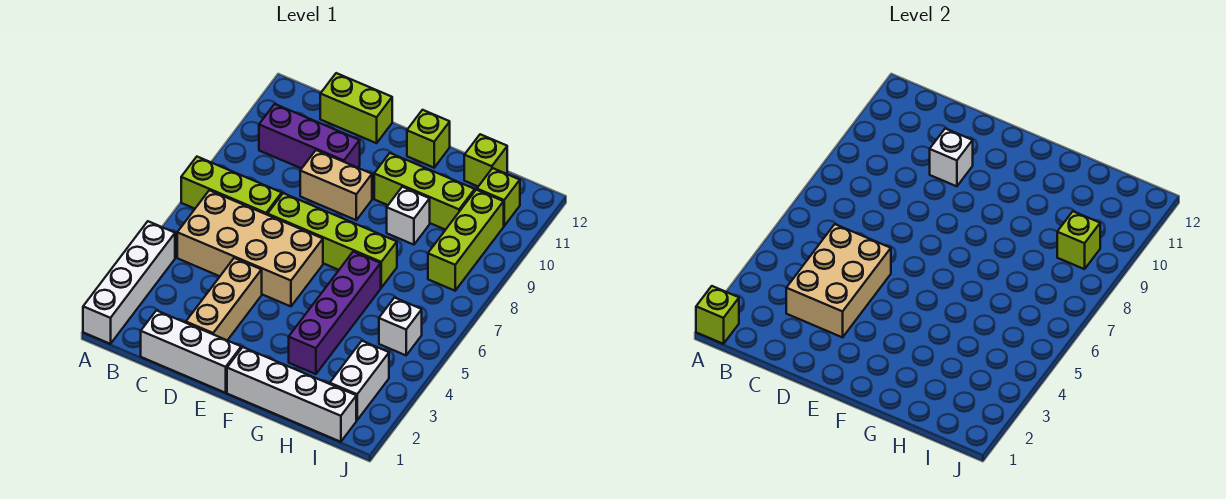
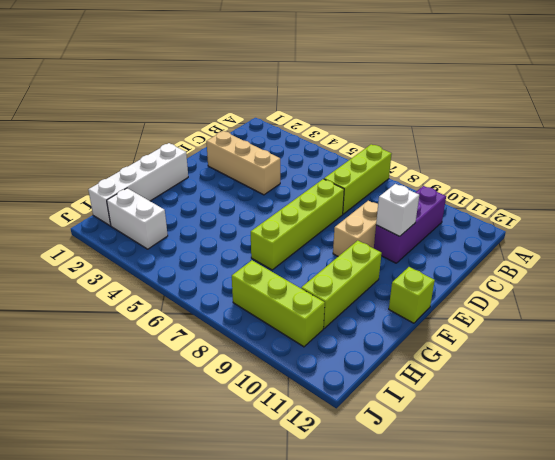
none -> white 1x4 brick [83,221,175,344]
none -> tan 2x4 brick [177,190,323,306]
none -> white 1x3 brick [141,310,241,393]

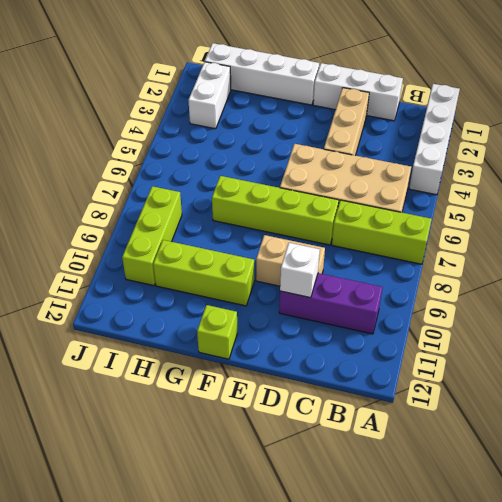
none -> lime 1x2 brick [320,73,392,143]
none -> purple 1x4 brick [289,252,381,374]
none -> white 1x1 brick [387,187,430,245]

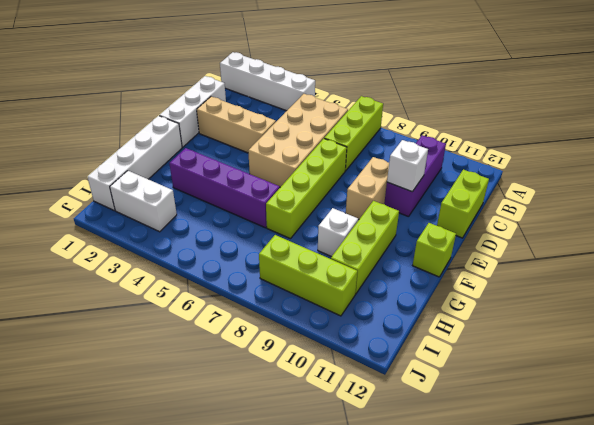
none -> lime 1x1 brick [464,134,507,186]
none -> white 1x1 brick [379,298,422,355]
none -> lime 1x1 brick [477,168,520,226]

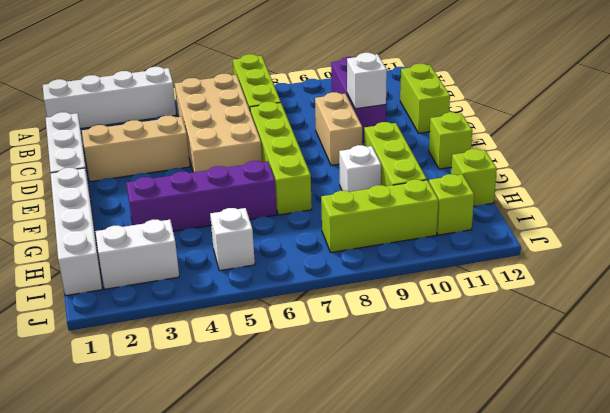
none -> lime 1x1 brick [696,286,739,344]
none -> tan 2x3 brick [786,224,891,337]
none -> lime 1x1 brick [1057,211,1100,269]

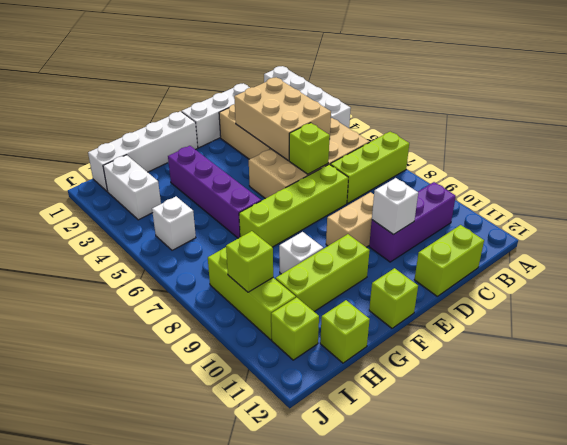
lime 1x1 brick [289,123,330,174] -> lime 1x1 brick moved to [696,286,739,344]

